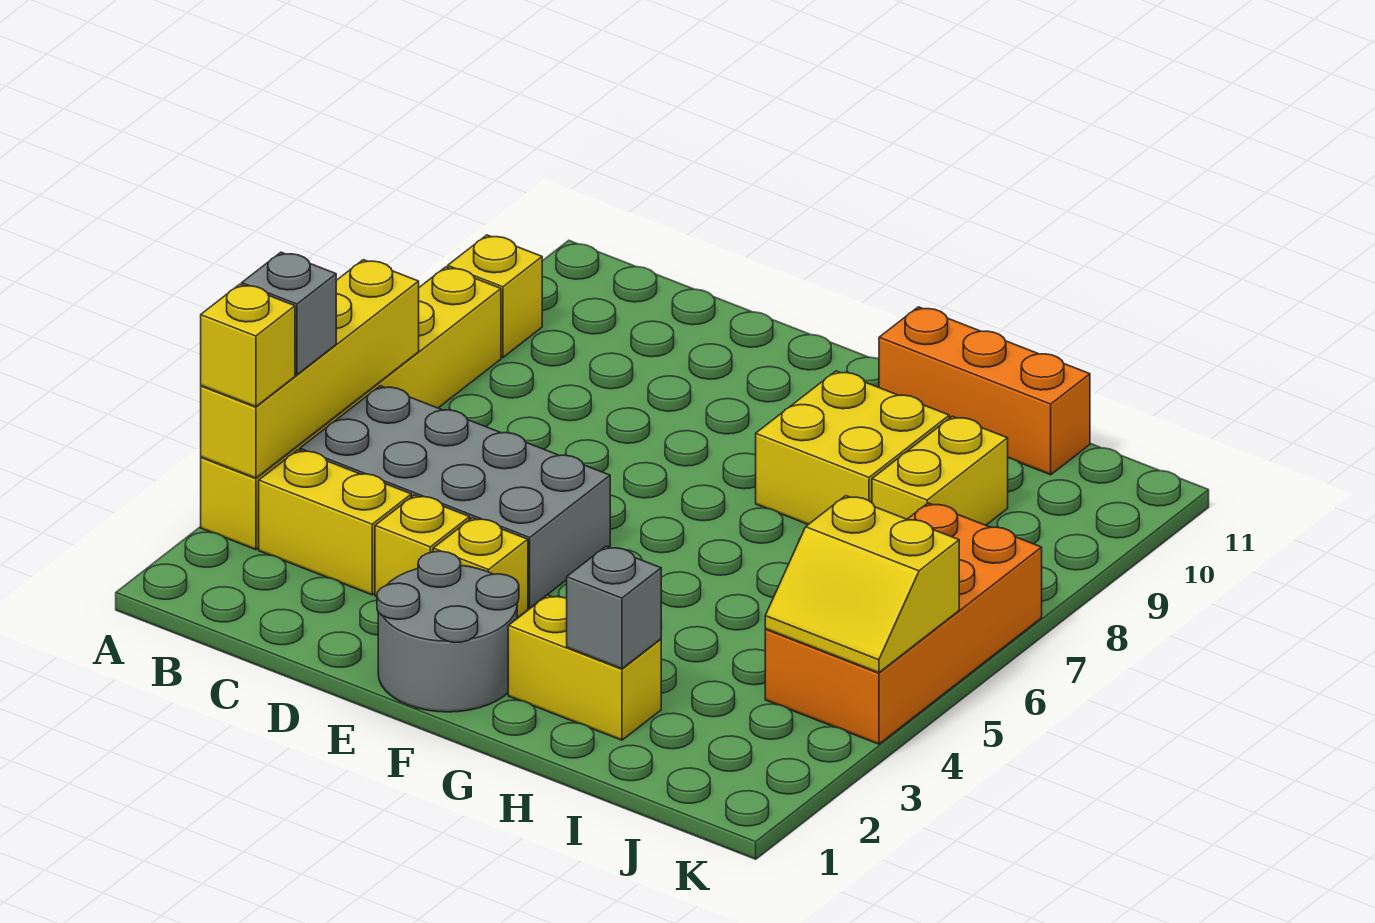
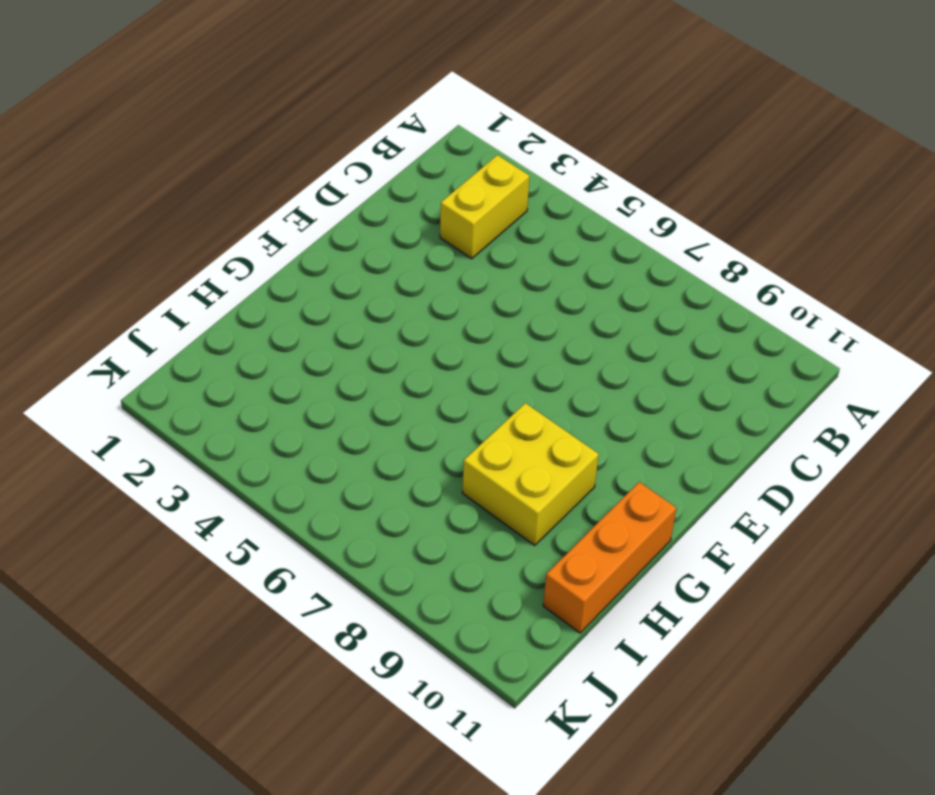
none -> yellow 1x6 brick [201,267,501,550]
none -> yellow 1x1 brick [448,235,542,357]
none -> grey 2x4 brick [300,386,610,608]

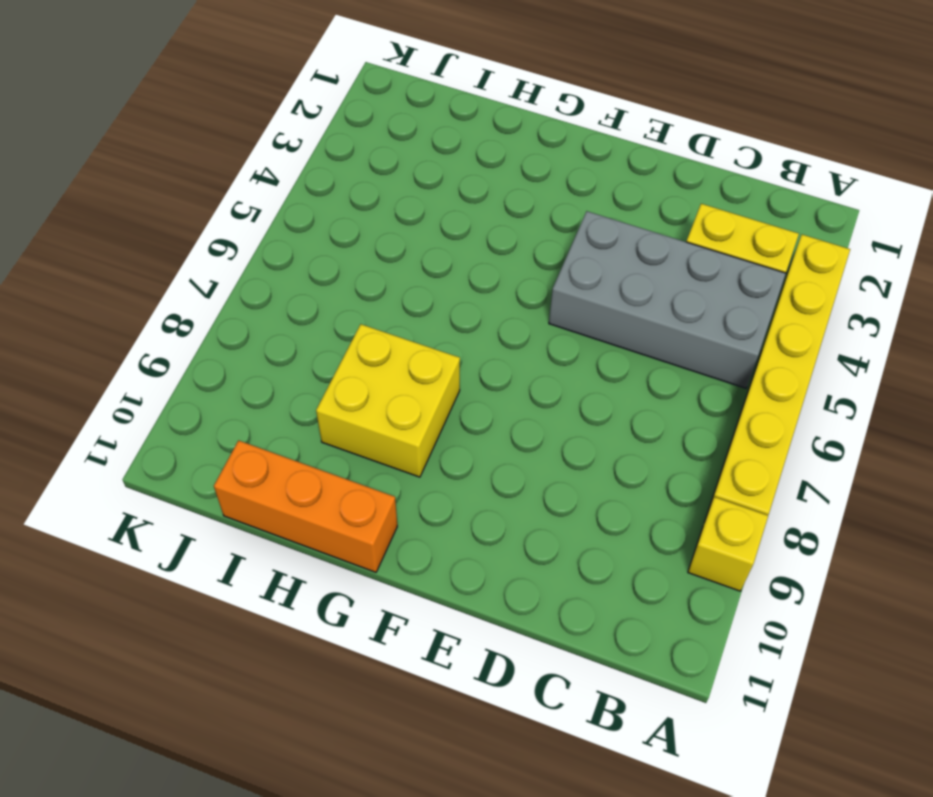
none -> yellow 1x1 brick [375,495,470,597]
none -> grey 2x2 round brick [377,551,519,712]
none -> yellow 1x1 brick [433,518,528,618]

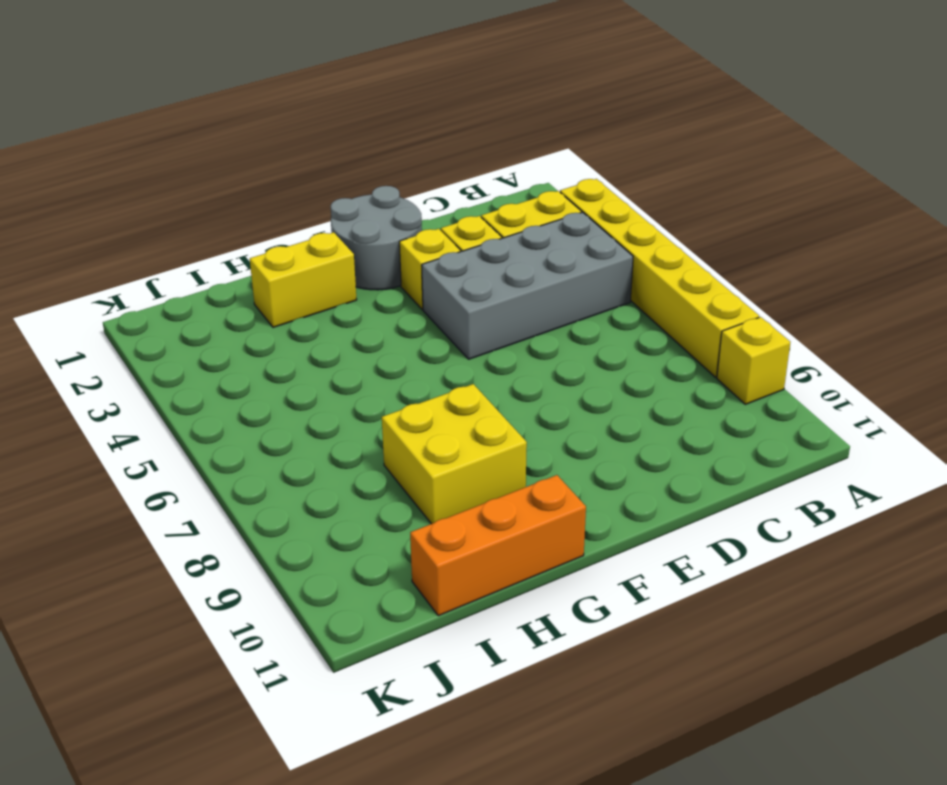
none -> yellow 1x2 brick [872,416,1008,525]
none -> orange 2x4 brick [765,503,1042,744]
none -> yellow 1x4 brick [201,260,419,478]

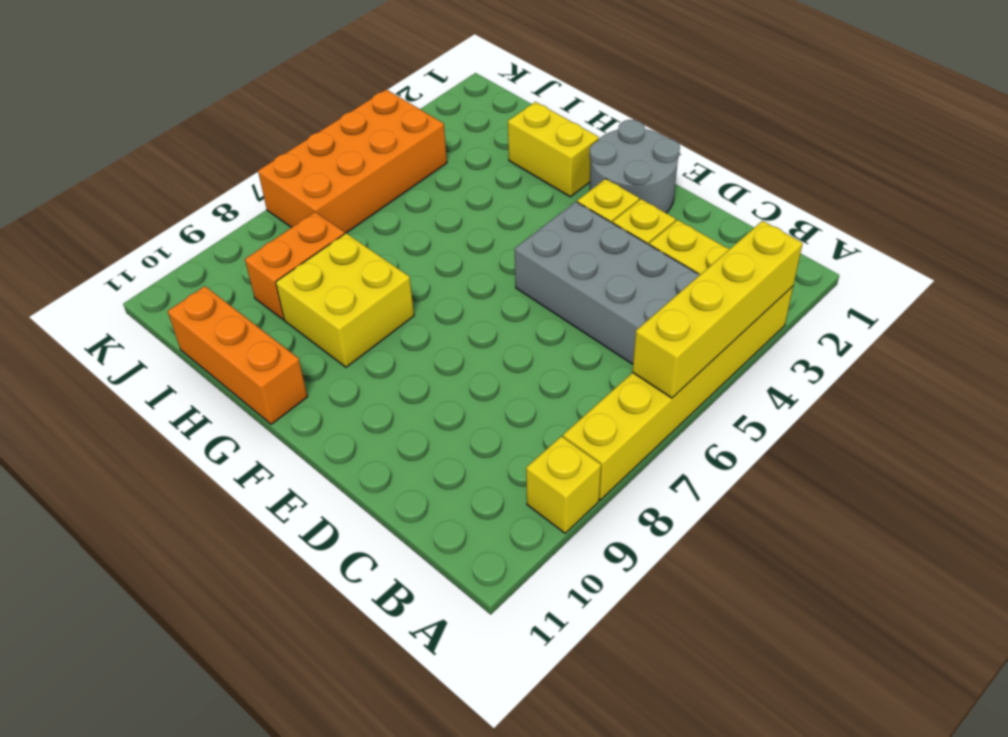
orange 1x2 brick [245,212,345,320] -> yellow 1x2 brick [872,416,1008,525]
none -> grey 1x1 brick [567,546,661,669]
none -> yellow 2x2 slope [765,496,959,673]
none -> yellow 1x1 brick [201,284,295,407]

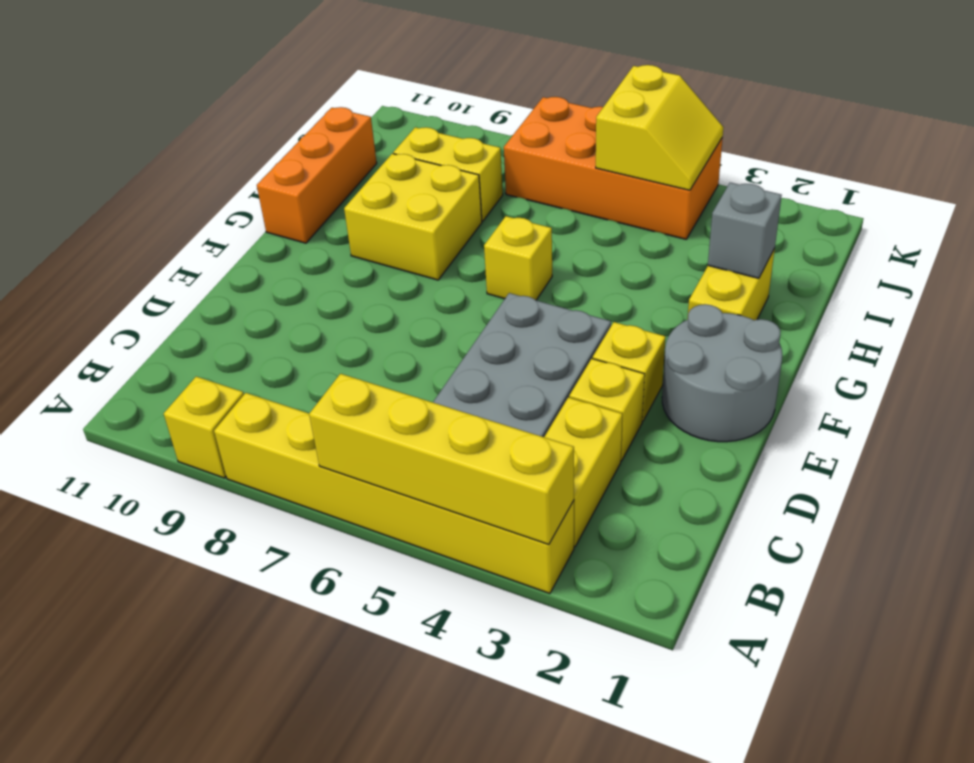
yellow 1x1 brick [484,216,552,300] -> yellow 1x1 brick moved to [201,284,295,407]
none -> grey 1x1 brick [242,252,336,375]

